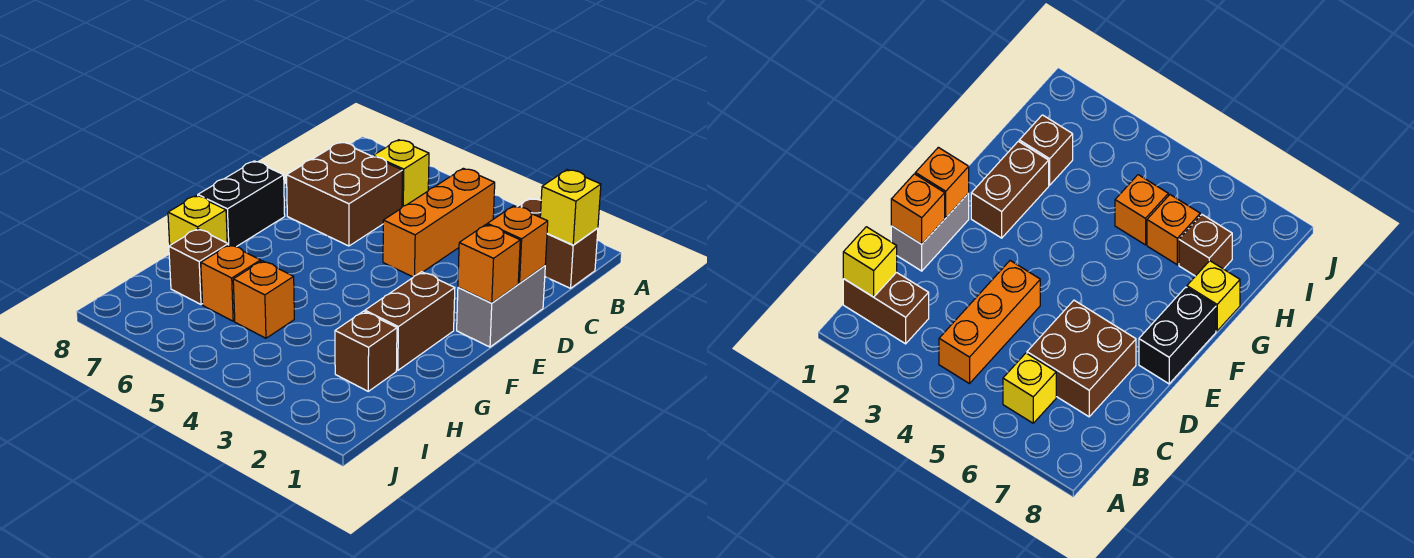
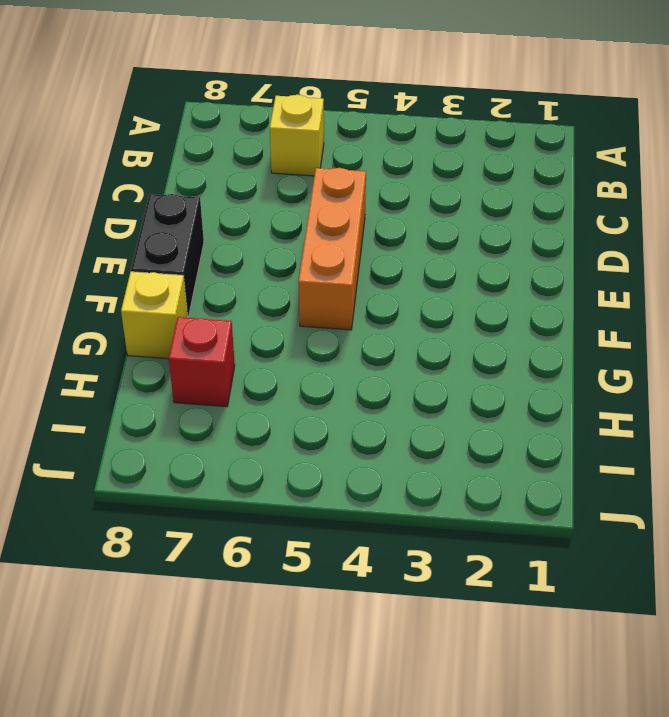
orange 1x3 brick [299,168,366,330] -> orange 1x3 brick moved to [383,168,495,277]
red 1x1 brick [169,317,235,407] -> brown 1x1 brick [169,229,228,304]
none -> brown 1x2 brick [518,198,598,288]
none -> brown 2x2 brick [287,142,403,246]
none -> grey 1x2 brick [457,266,545,347]

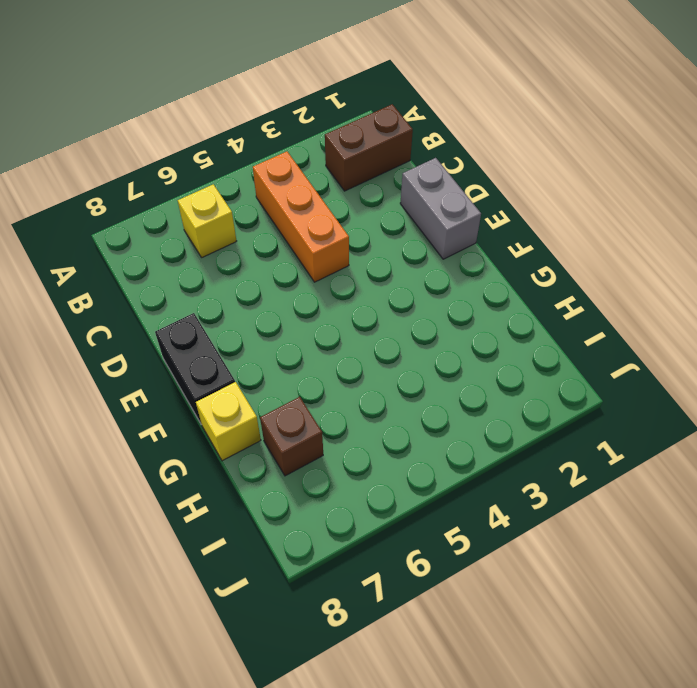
none -> brown 2x2 brick [287,142,403,246]
none -> brown 1x2 brick [365,272,455,370]
none -> brown 1x1 brick [335,311,397,391]

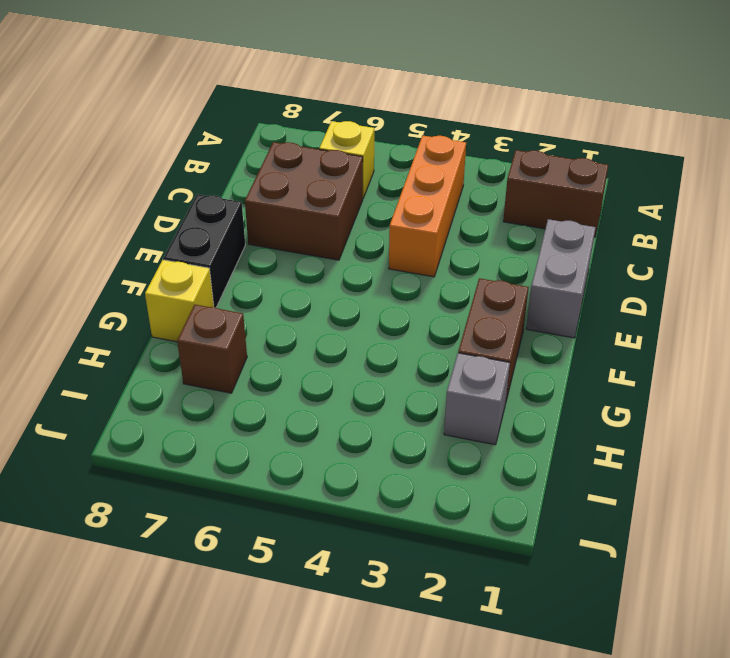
grey 1x1 brick [444,353,510,445] -> brown 1x1 brick [335,311,397,391]
none -> orange 1x1 brick [233,261,294,338]
none -> orange 1x1 brick [201,245,261,321]
none -> yellow 1x1 brick [540,170,601,245]

